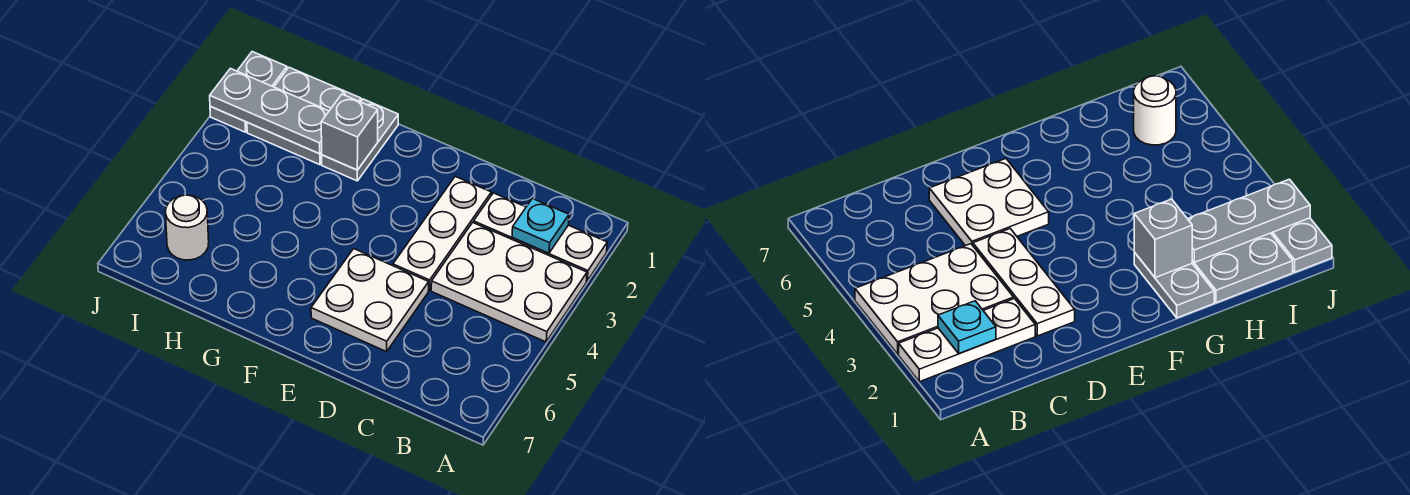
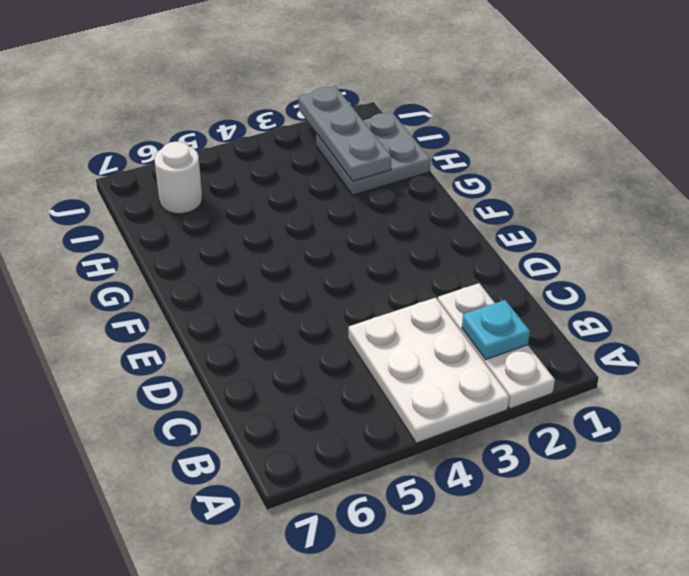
none -> white 1x3 plate [393,177,491,290]
none -> white 2x2 plate [311,249,429,352]

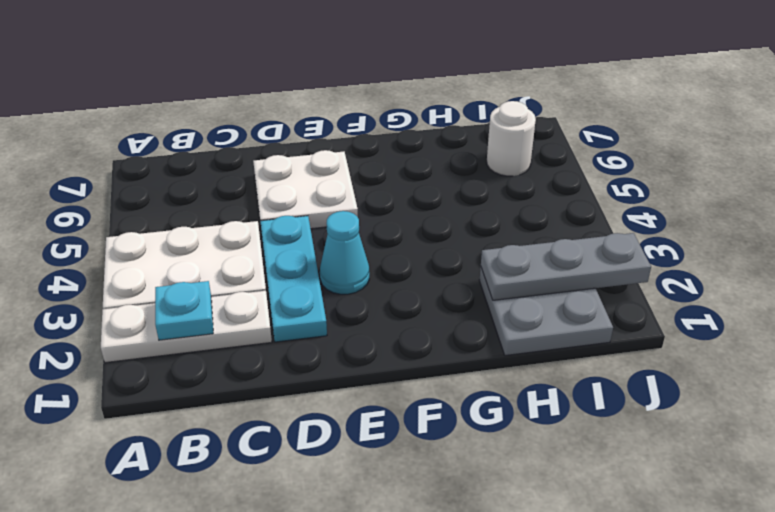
cyan 1x3 plate [260,216,327,342] -> white 1x3 plate [393,177,491,290]
cyan 1x1 cone [320,211,369,294] -> none
none -> grey 1x2 plate [322,99,398,181]
none -> grey 1x2 plate [210,52,287,132]

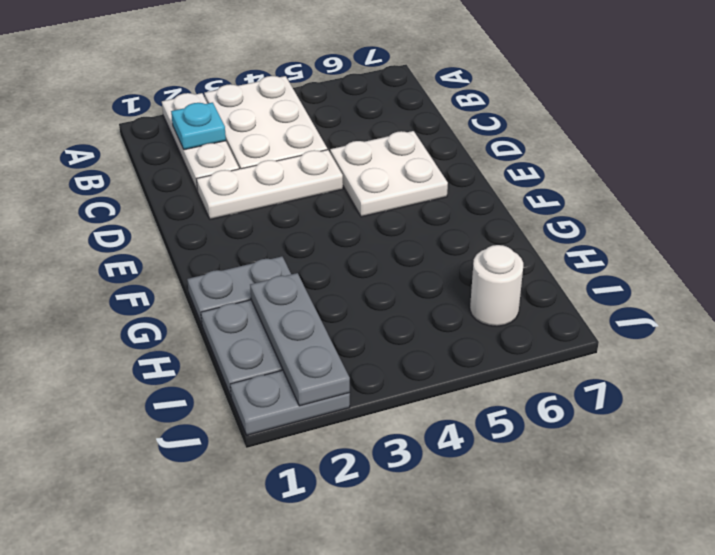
none -> grey 1x1 brick [321,94,378,170]

